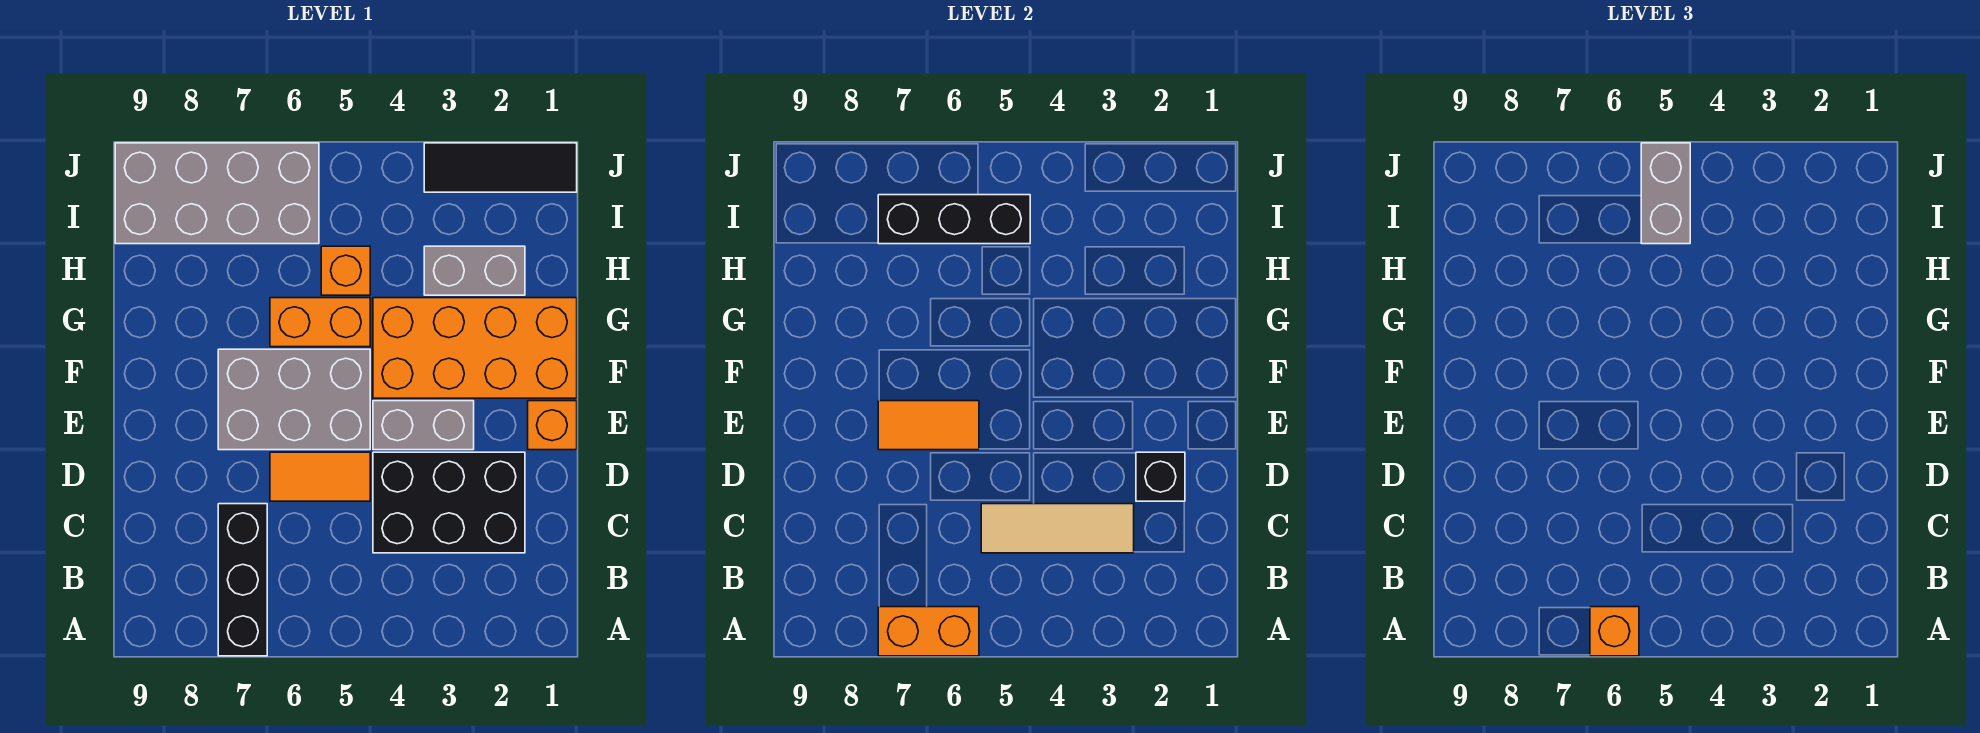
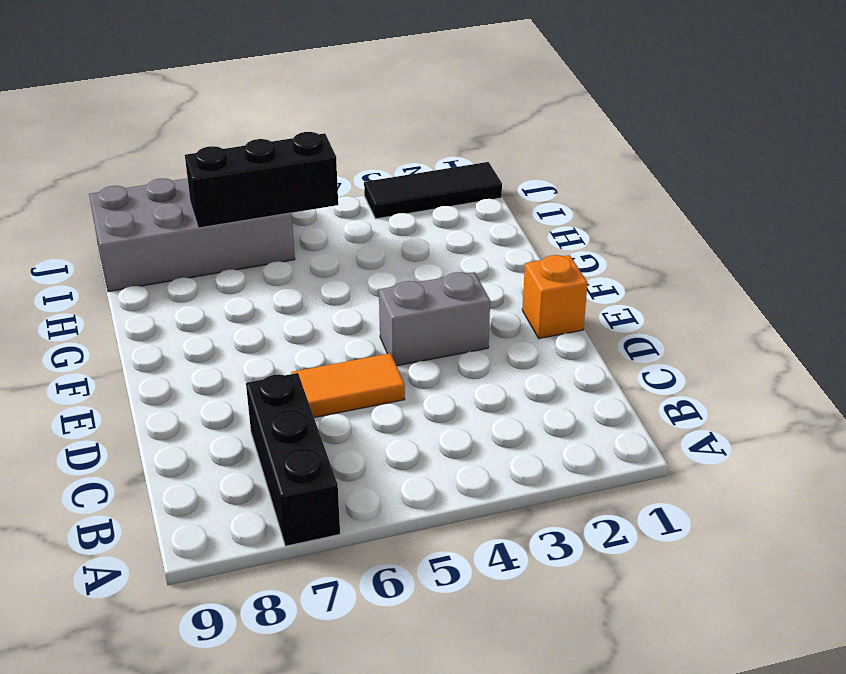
none -> black 2x3 brick [373,452,525,553]
none -> grey 2x3 brick [218,349,370,450]
none -> orange 2x4 brick [373,298,577,398]

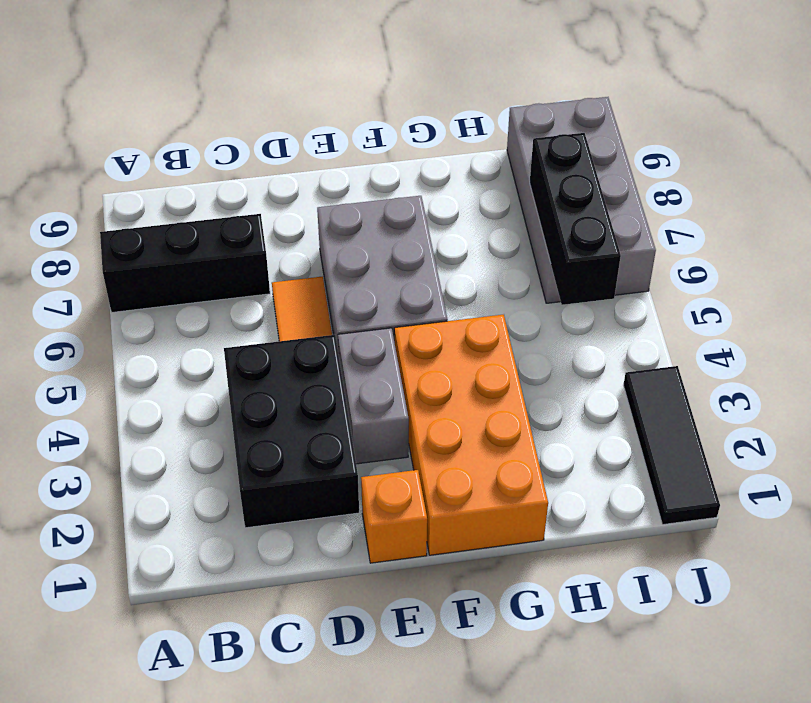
none -> orange 1x2 brick [270,298,370,347]
none -> grey 1x2 brick [424,246,525,295]
none -> orange 1x1 brick [321,246,370,295]

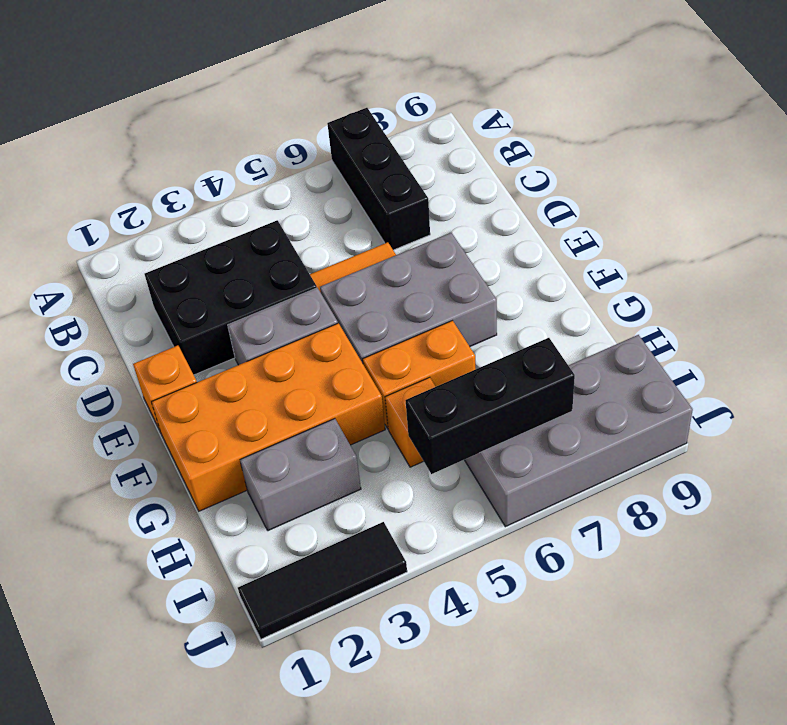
none -> orange 1x2 brick [878,607,979,656]
none -> tan 1x3 tile [981,504,1134,553]
none -> black 1x1 brick [1136,452,1185,501]

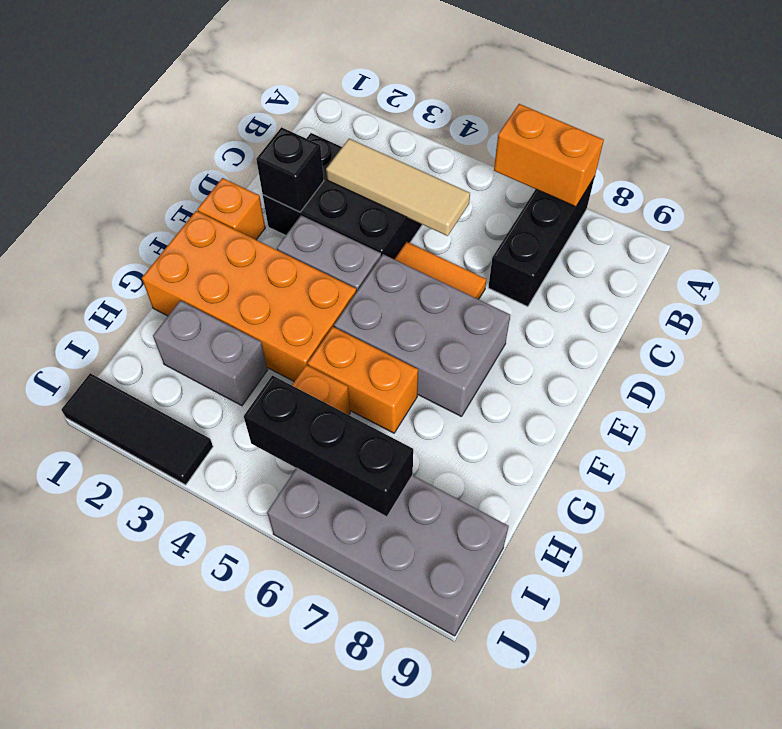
none -> orange 1x2 tile [878,401,979,450]
none -> orange 1x1 brick [1590,607,1639,656]
none -> grey 1x2 brick [1641,143,1690,244]

